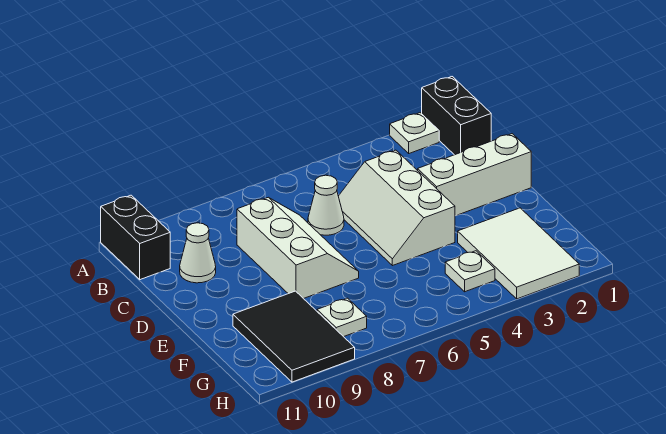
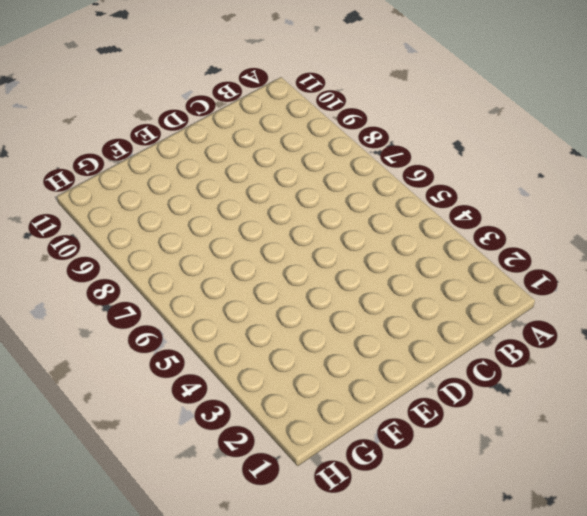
none -> black 1x2 brick [422,77,491,155]
none -> white 1x1 plate [390,113,439,153]
none -> black 1x2 brick [101,195,170,280]

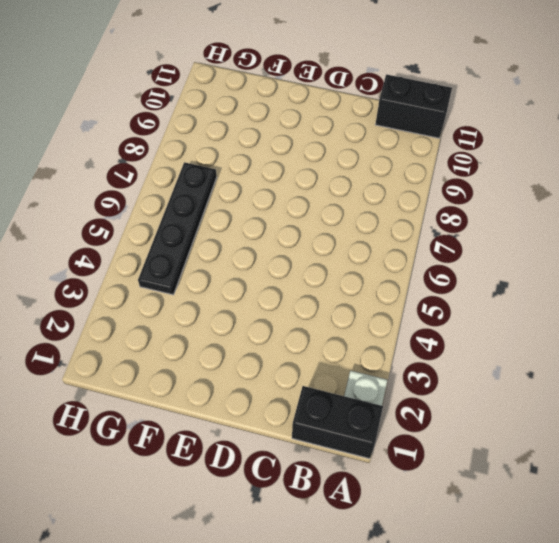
black 1x4 plate [138,162,217,295] -> white 1x1 plate [445,251,495,292]
none -> white 2x3 slope [338,150,455,266]
none -> white 1x1 cone [308,175,344,235]
none -> white 2x3 slope [237,197,359,299]

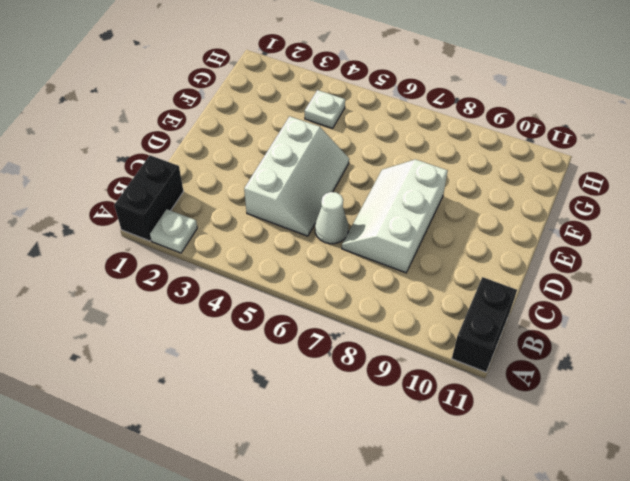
none -> white 1x1 cone [180,223,216,283]
none -> white 1x3 brick [418,134,531,216]
none -> white 2x3 tile [458,208,579,299]

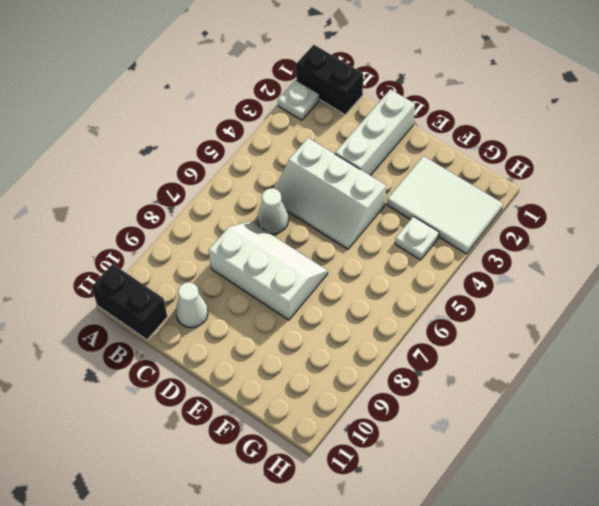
none -> black 2x3 tile [233,291,355,382]
none -> white 1x1 plate [317,298,367,337]

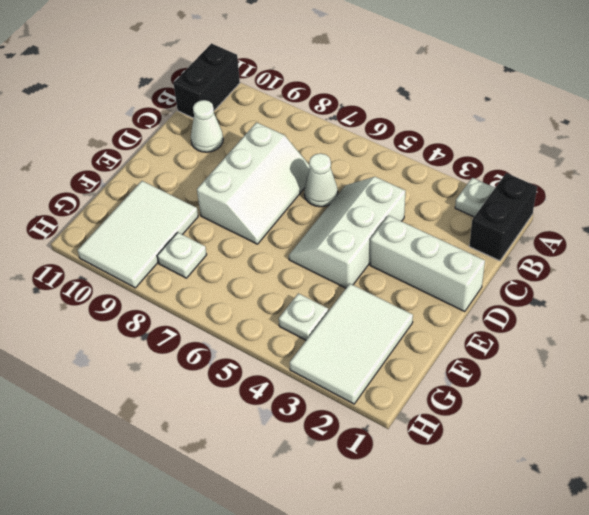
white 2x3 tile [78,181,198,288] -> black 2x3 tile [233,291,355,382]

